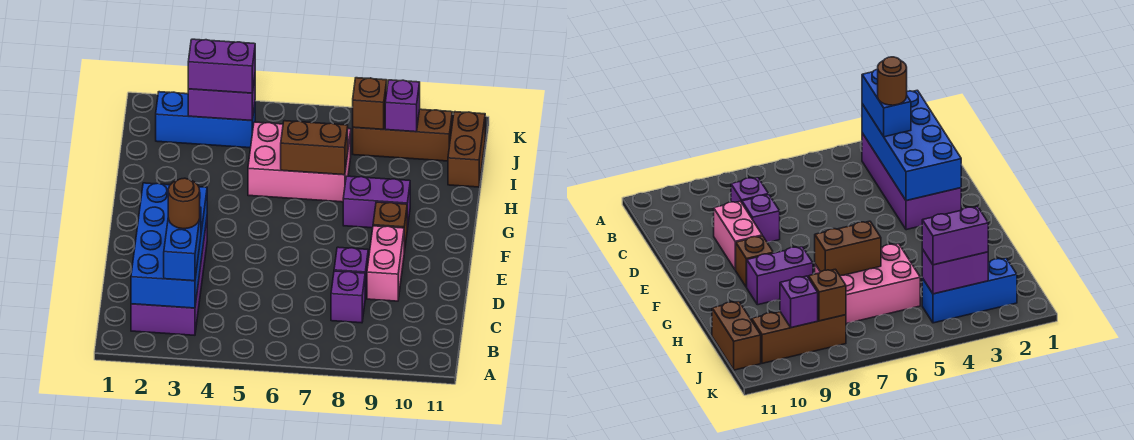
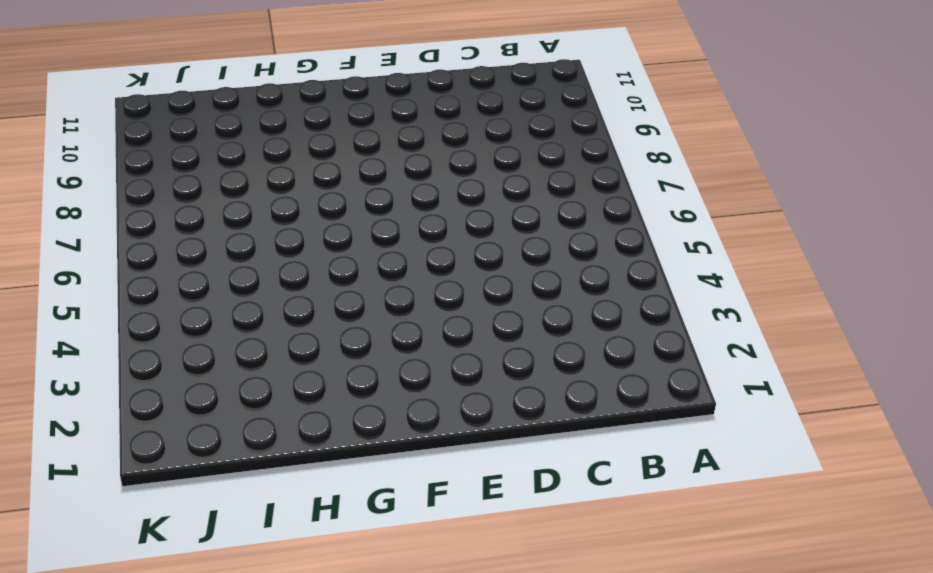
none -> purple 2x4 brick [131,220,207,335]
none -> purple 1x1 brick [331,271,365,323]
none -> purple 1x1 brick [334,247,368,298]

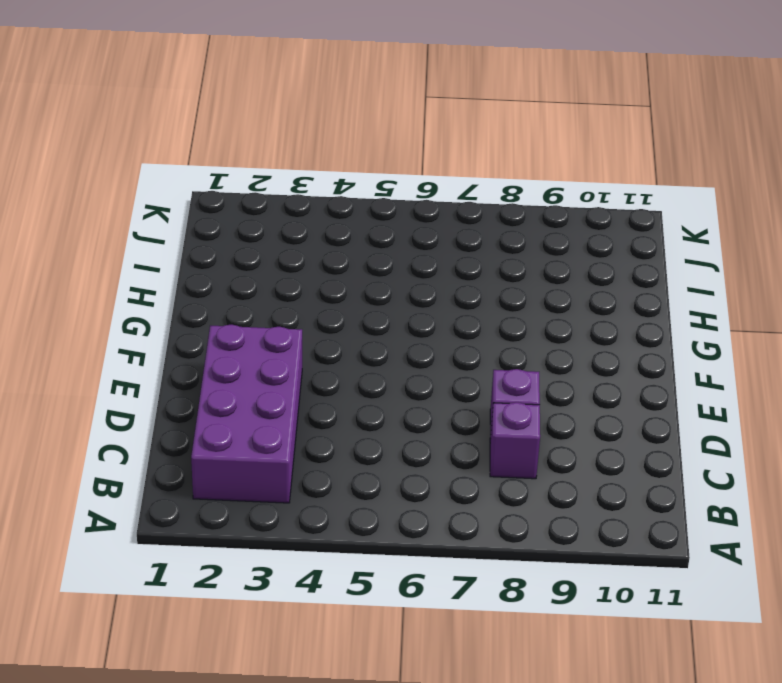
none -> pink 1x2 brick [367,226,404,301]
none -> brown 1x1 brick [373,202,407,253]
none -> purple 1x2 brick [343,176,410,229]

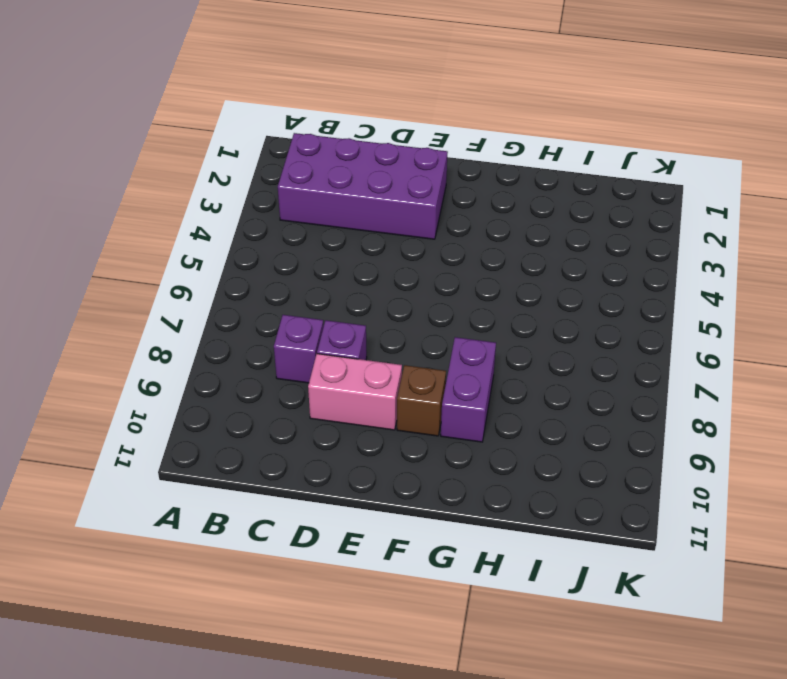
none -> pink 2x3 brick [248,122,351,202]
none -> brown 1x2 brick [448,112,485,187]
none -> blue 1x3 brick [156,92,255,148]

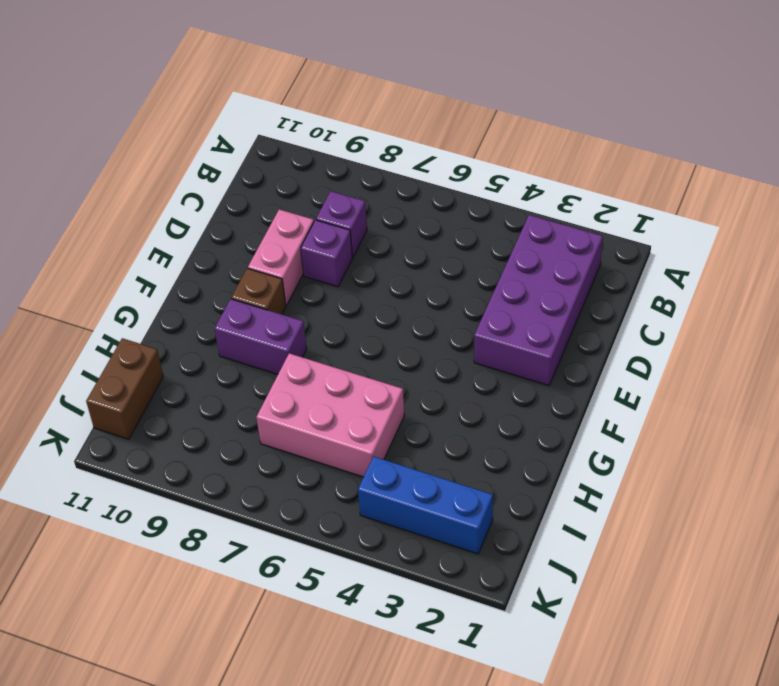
none -> brown 1x3 brick [353,109,452,161]
none -> blue 2x4 brick [131,183,207,308]
none -> brown 1x2 brick [281,121,348,175]

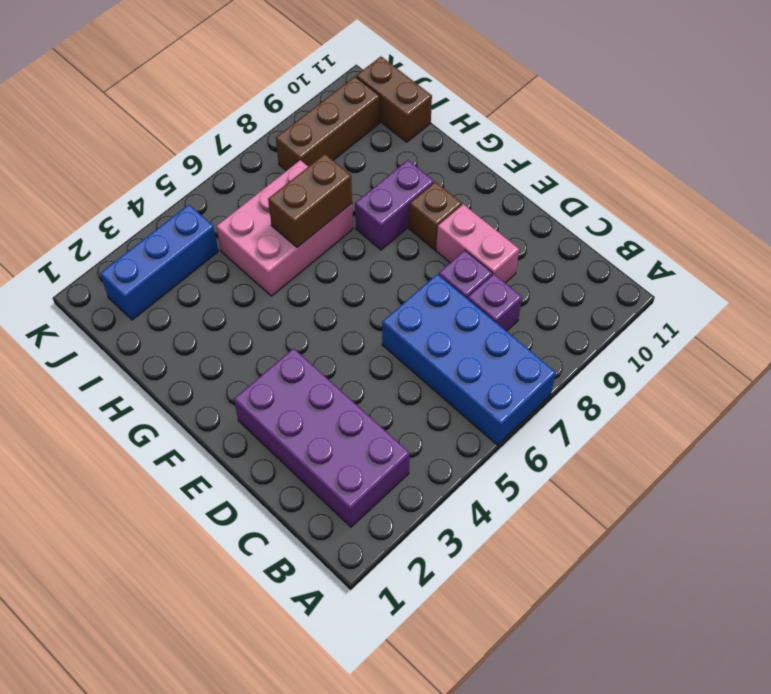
blue 2x4 brick [382,274,556,445] -> blue 2x4 brick moved to [131,183,207,308]
none -> purple 1x2 brick [188,78,255,121]
none -> brown 1x1 brick [353,78,387,129]
none -> purple 1x1 brick [385,80,420,132]

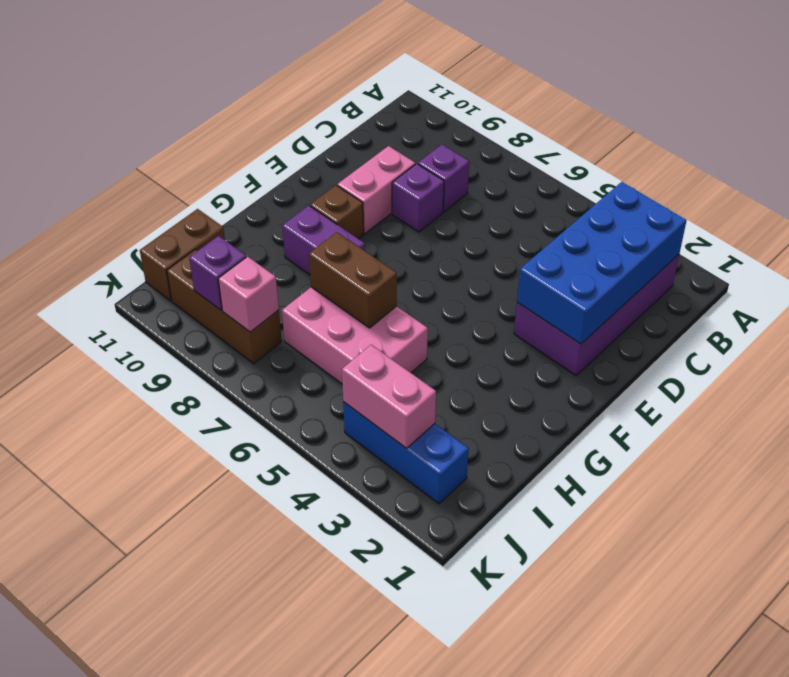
pink 1x2 brick [342,345,436,449] -> purple 1x2 brick [188,78,255,121]
pink 1x1 brick [218,257,279,332] -> brown 1x1 brick [353,78,387,129]
none -> blue 1x2 brick [164,207,201,281]
none -> purple 1x2 brick [188,39,255,93]
none -> brown 1x1 round brick [168,178,200,229]

